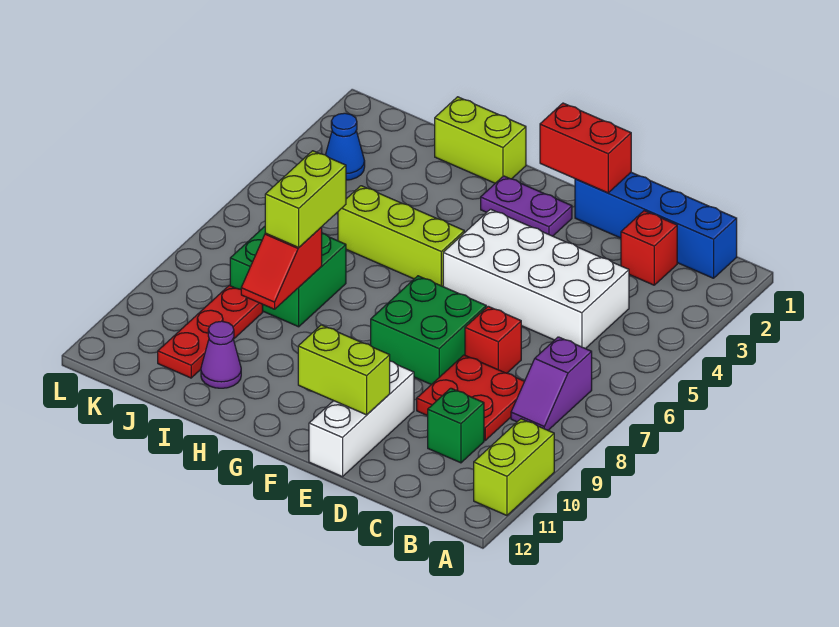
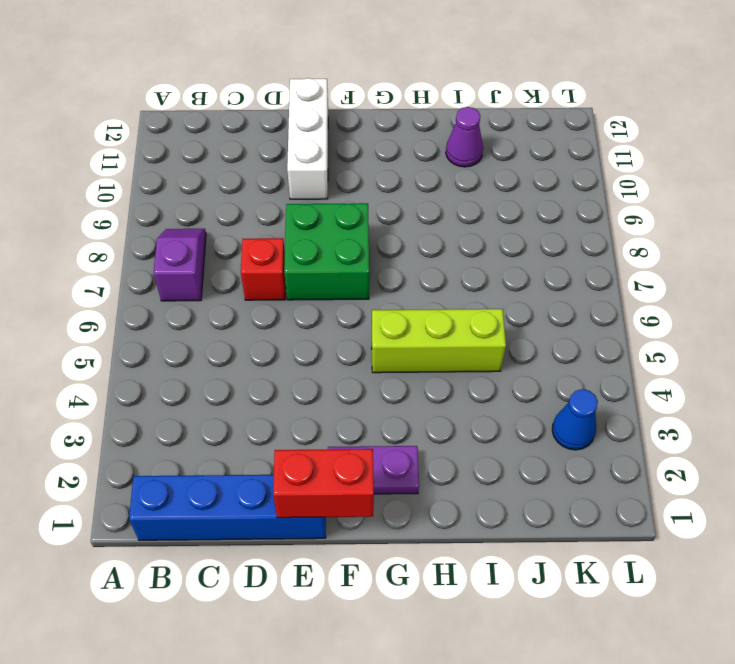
none -> lime 1x2 brick [474,419,554,515]
none -> red 1x1 brick [621,211,677,285]
none -> white 2x4 brick [443,209,629,349]

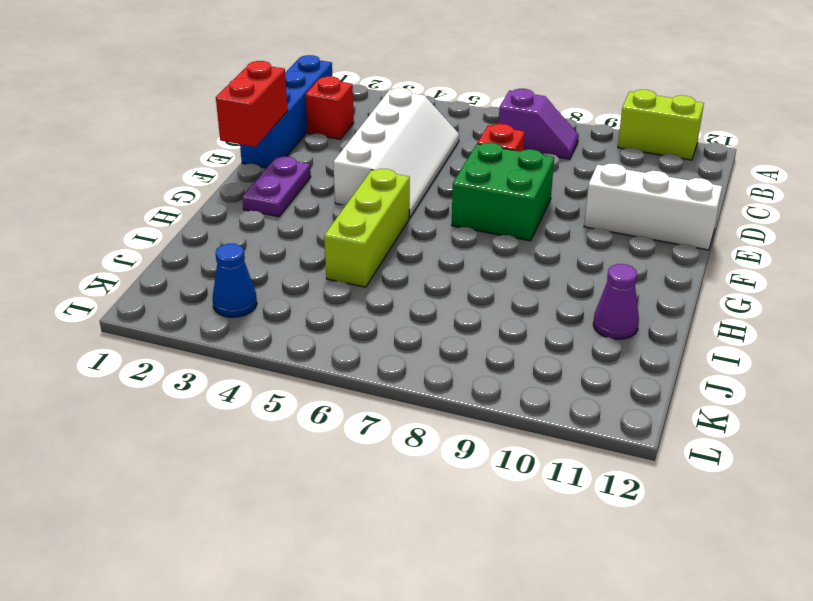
white 2x4 slope [333,88,459,218] -> white 2x4 brick [443,209,629,349]
none -> red 2x2 plate [417,355,525,440]
none -> green 1x1 brick [428,388,484,463]
none -> lime 1x2 brick [435,97,526,183]

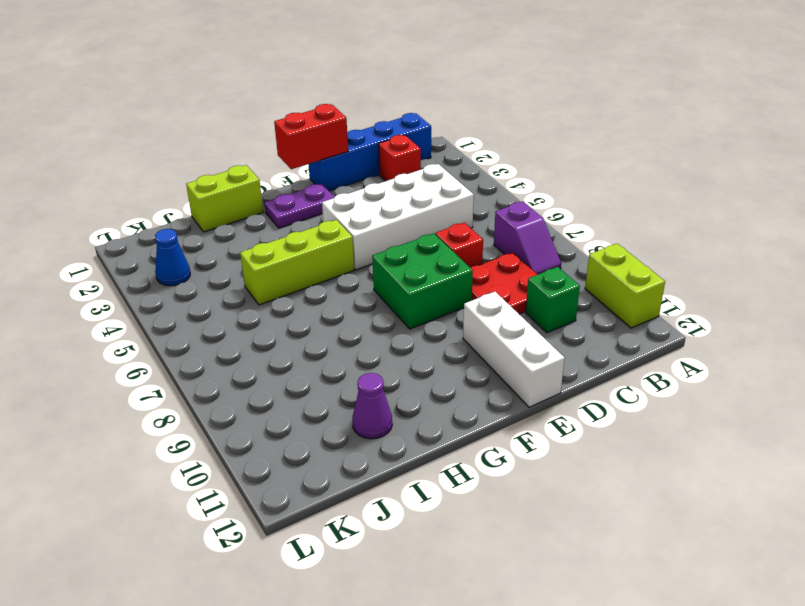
none -> green 2x2 brick [230,226,346,327]
none -> red 1x3 plate [158,286,263,378]
none -> lime 1x2 brick [298,325,390,415]

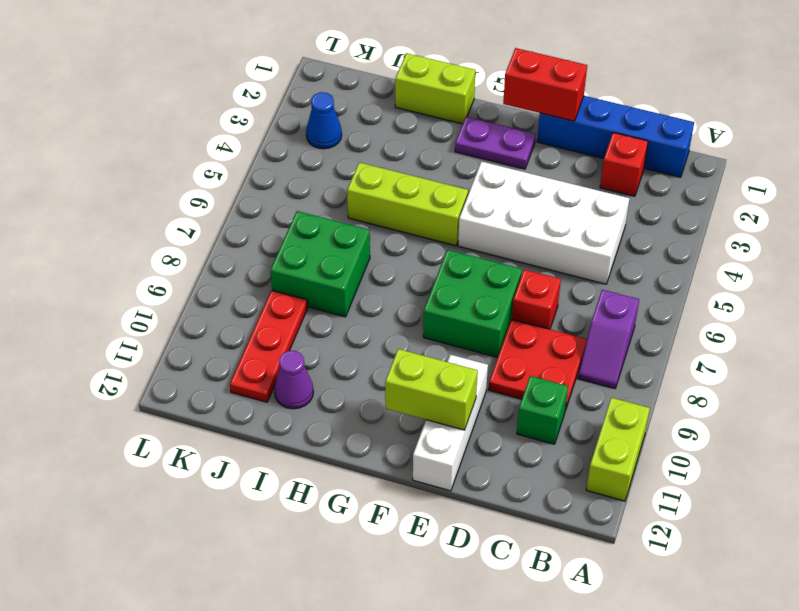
none -> red 1x2 slope [241,227,322,309]
none -> lime 1x2 brick [265,151,346,247]

